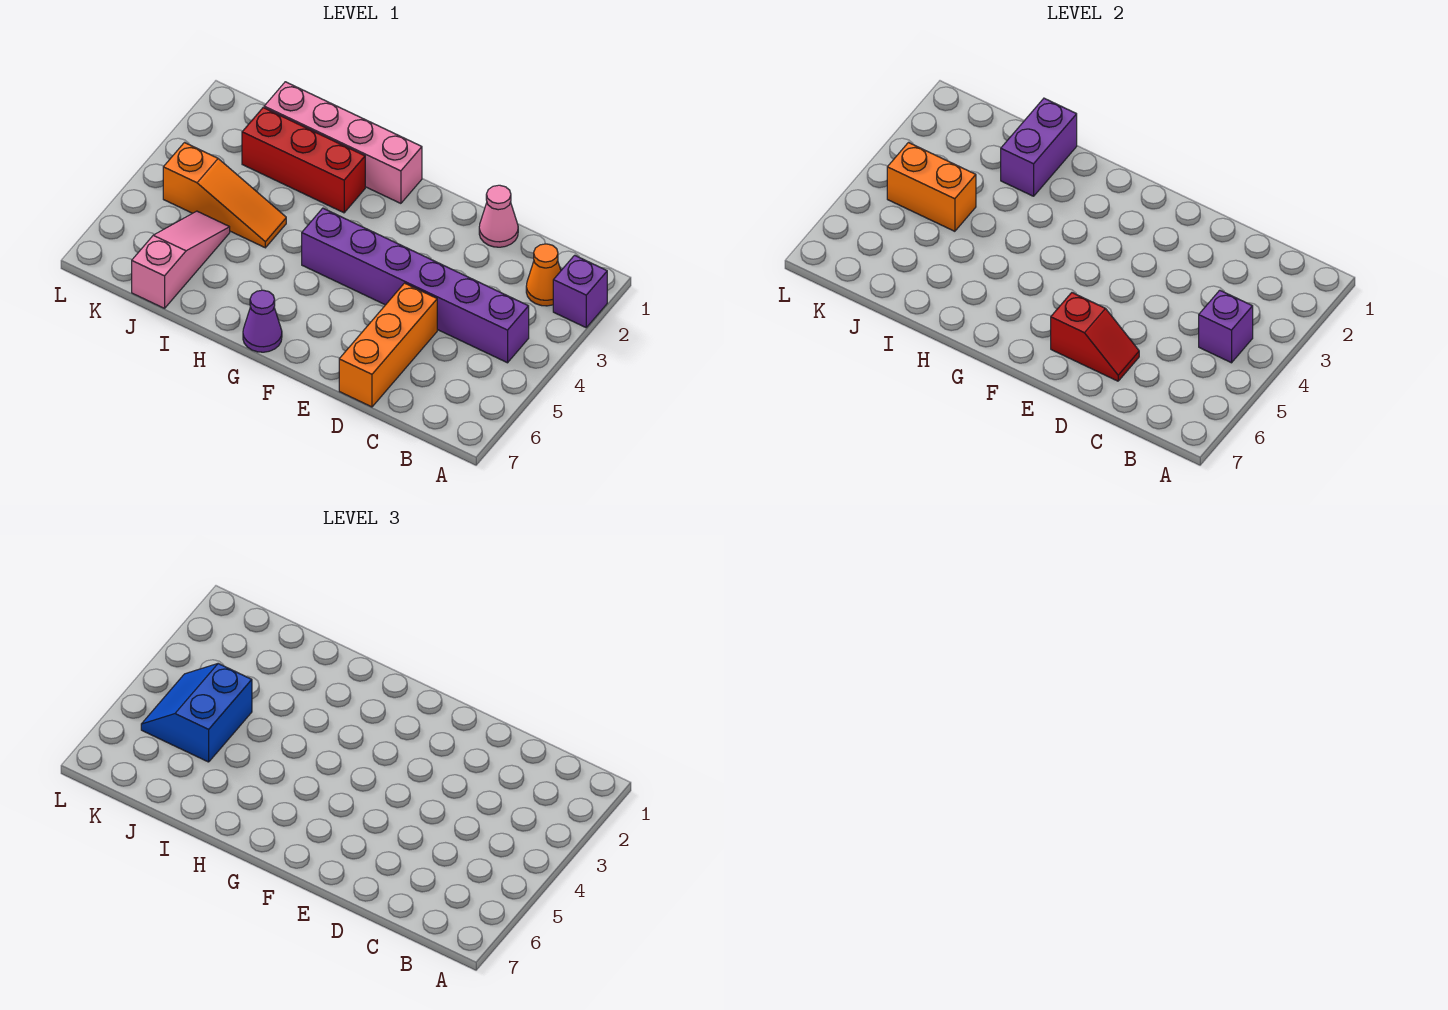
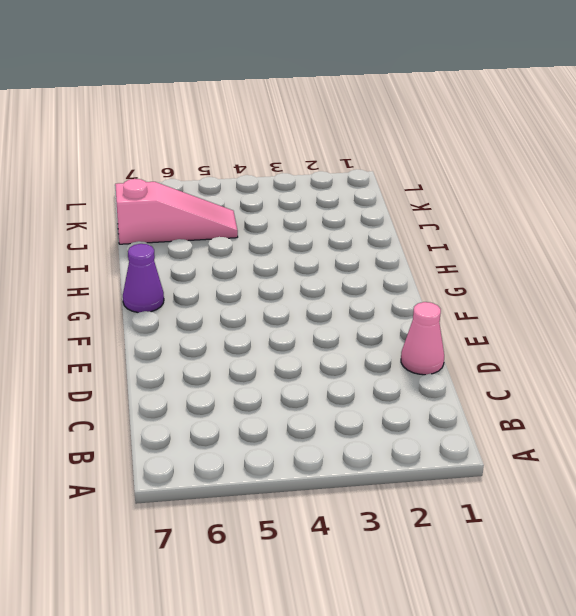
none -> purple 1x1 brick [553,255,607,327]
none -> orange 1x1 cone [526,244,561,306]
none -> purple 1x6 brick [302,208,529,363]

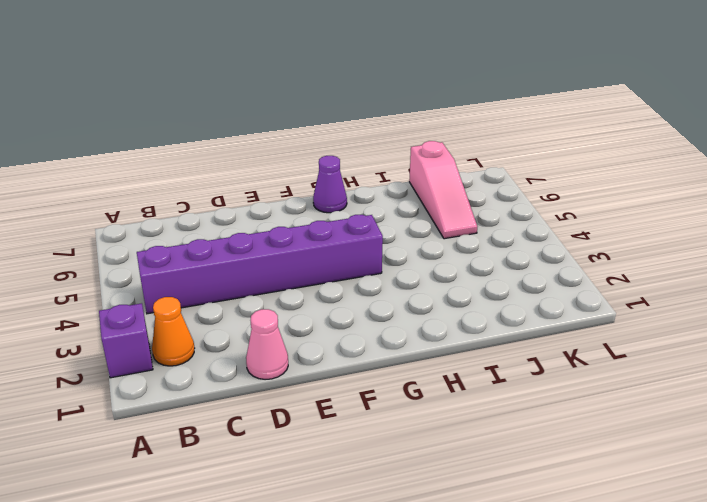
none -> orange 1x3 brick [339,283,437,407]
none -> pink 1x4 brick [264,82,422,203]
none -> red 1x3 brick [242,108,365,213]

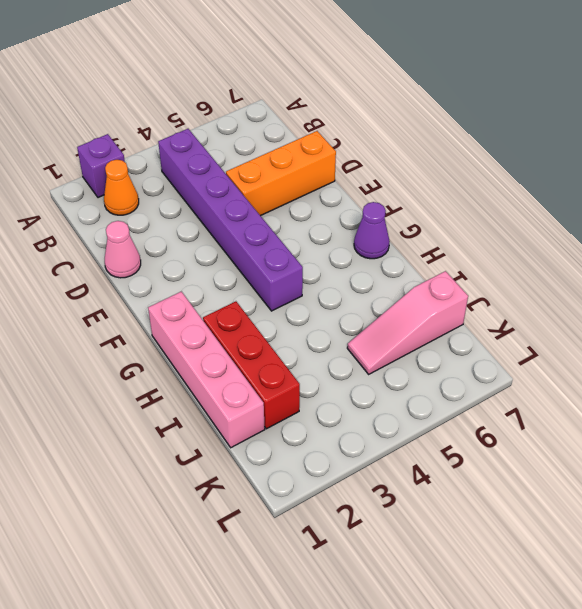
none -> orange 1x3 slope [163,143,286,248]
none -> purple 1x1 brick [1199,290,1253,363]
none -> red 1x2 slope [1051,293,1139,381]

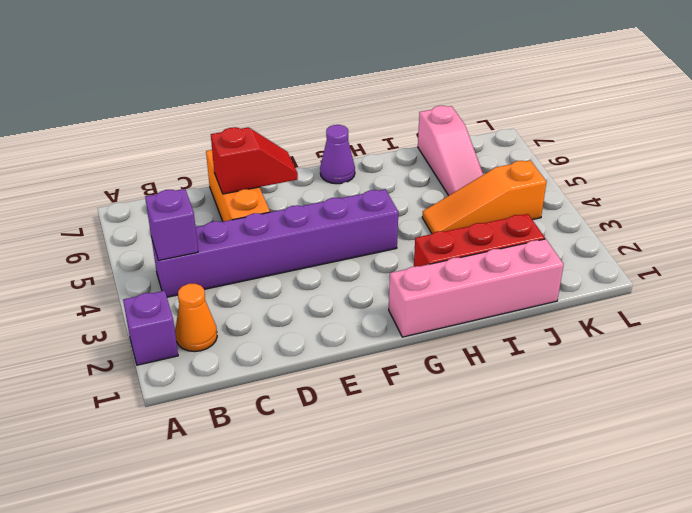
red 1x2 slope [211,127,298,194] -> red 1x2 slope turned to [1051,293,1139,381]
none -> pink 1x1 cone [479,185,518,247]
none -> purple 1x2 brick [1001,98,1077,196]
none -> orange 1x2 brick [887,143,976,231]

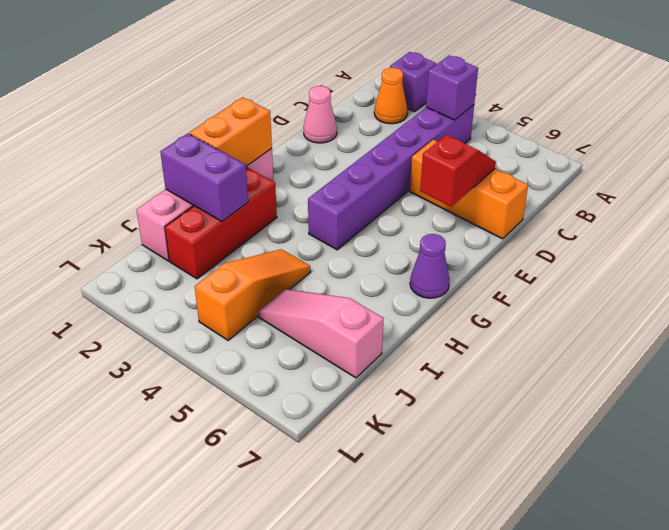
orange 1x2 brick [189,97,272,166] -> orange 1x2 brick moved to [887,143,976,231]
none -> blue 2x2 slope [141,664,252,762]

